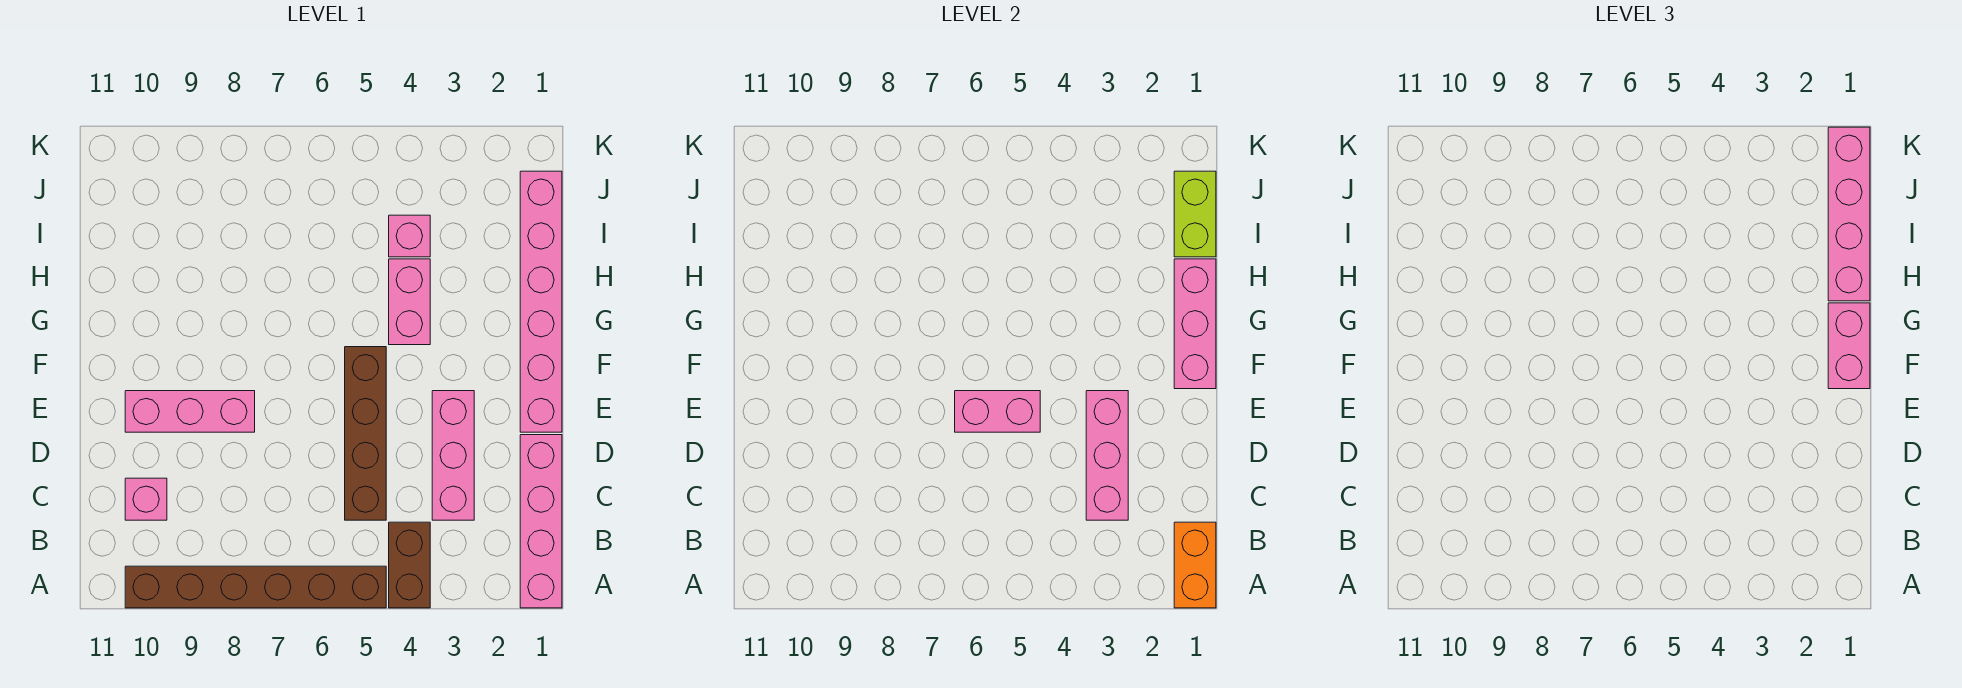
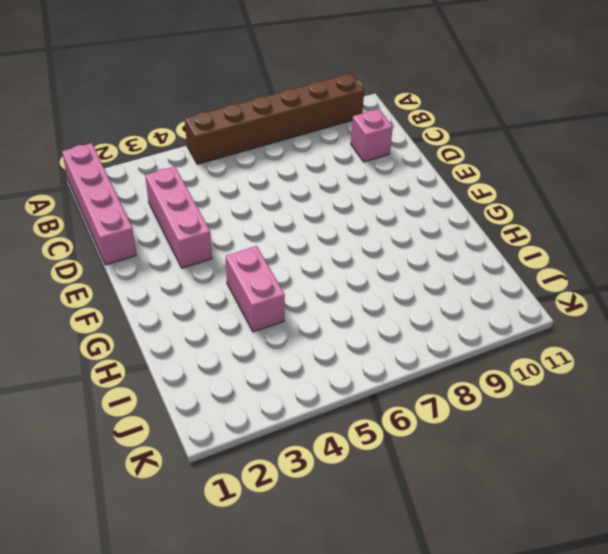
none -> brown 1x2 brick [389,522,430,608]
none -> brown 1x4 brick [345,347,386,520]
none -> pink 1x6 brick [520,171,562,432]

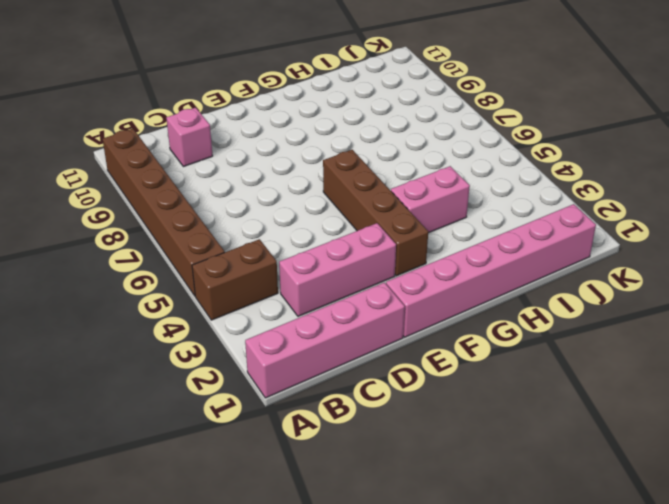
brown 1x4 brick [323,150,428,276] -> brown 1x4 brick turned to [345,347,386,520]
none -> pink 1x3 brick [125,391,255,432]
none -> pink 1x1 brick [389,215,430,257]
none -> orange 1x2 brick [1174,522,1216,608]

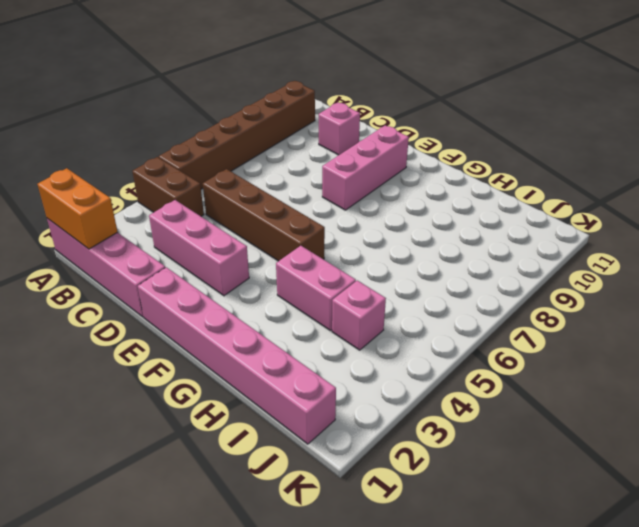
none -> pink 1x3 brick [1086,391,1128,520]
none -> pink 1x2 brick [955,391,1040,432]
none -> pink 1x3 brick [1174,259,1216,389]

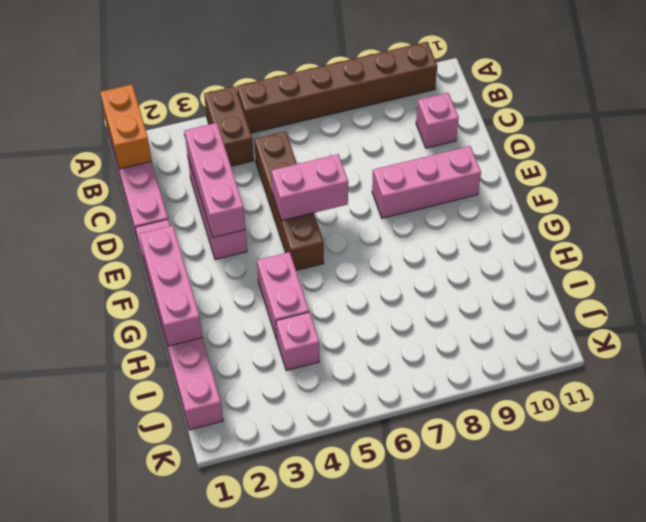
none -> lime 1x2 brick [1174,171,1216,257]
none -> pink 1x2 brick [1828,303,1870,389]
none -> pink 1x4 brick [1828,127,1870,301]

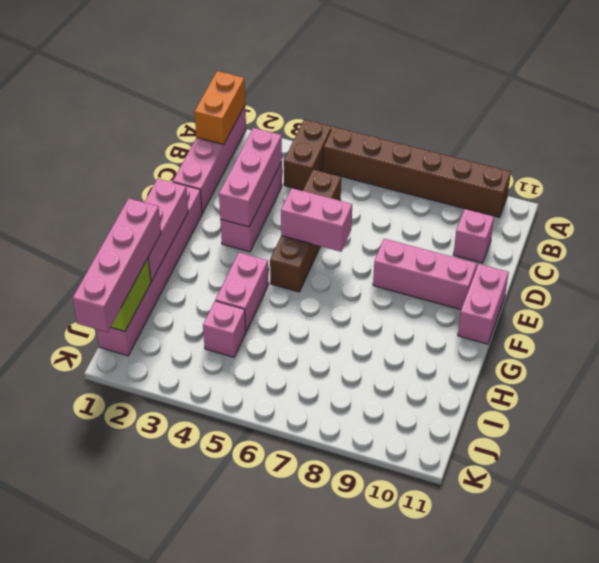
pink 1x2 brick [458,264,509,344] -> pink 1x2 brick moved to [1828,303,1870,389]

